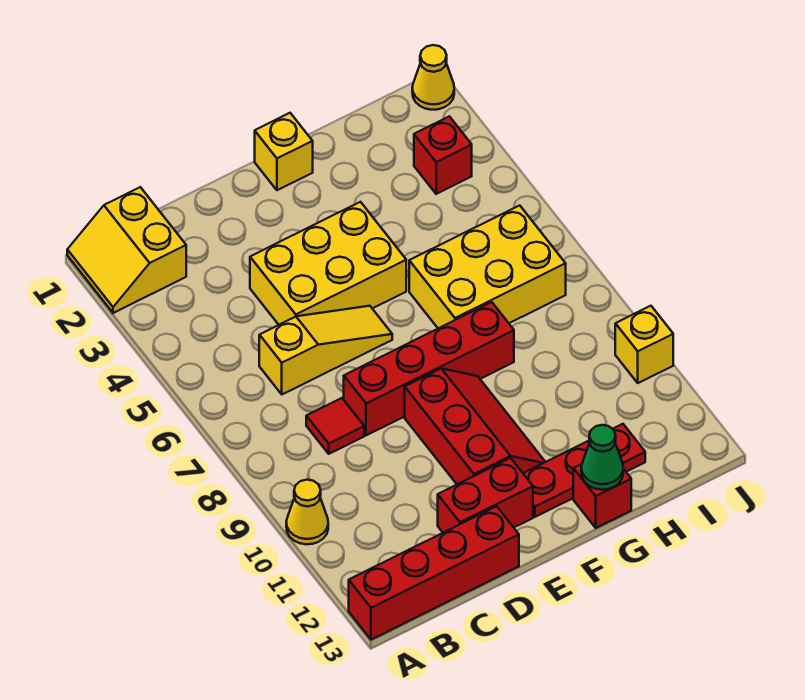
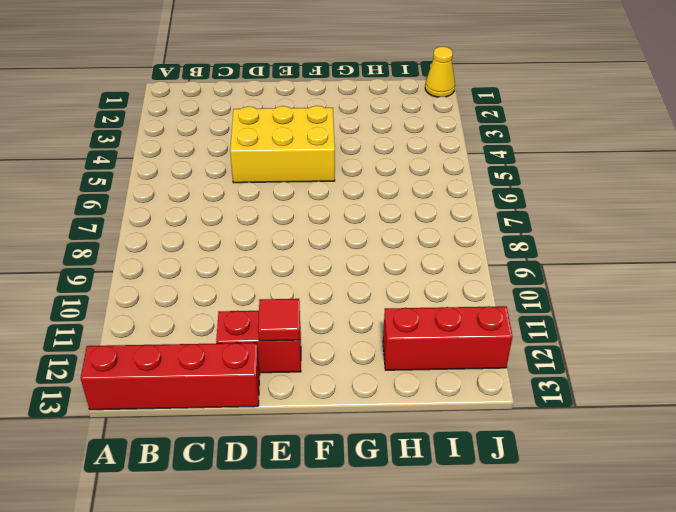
red 1x1 tile [258,299,300,341] -> red 1x1 tile moved to [306,398,364,454]
red 1x3 brick [383,306,513,370] -> red 1x3 plate [523,424,645,517]
none -> yellow 2x2 slope [67,187,186,313]
none -> yellow 1x1 cone [286,480,328,544]
none -> yellow 1x3 slope [259,306,392,394]

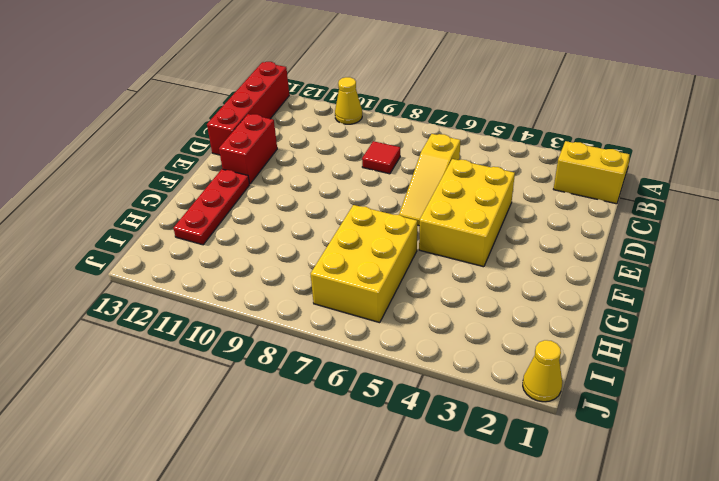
none -> red 1x4 brick [344,302,514,435]
none -> red 2x3 slope [405,368,545,484]
none -> yellow 1x1 brick [255,113,313,190]

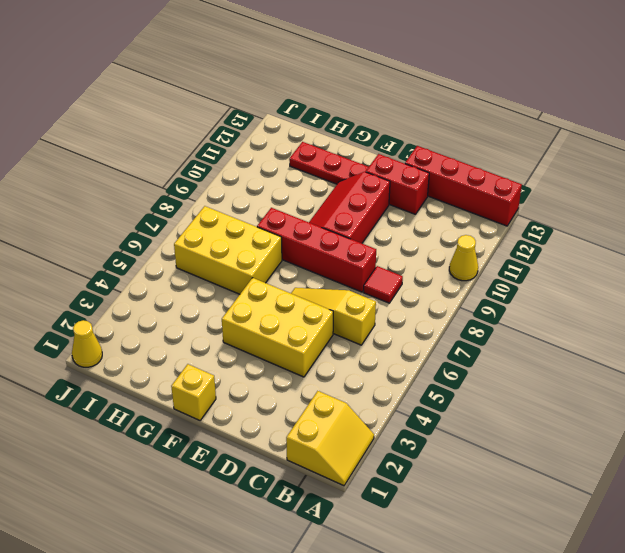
none -> red 1x1 brick [573,464,631,528]
none -> red 1x1 brick [414,116,472,194]
none -> yellow 1x1 brick [615,306,673,383]

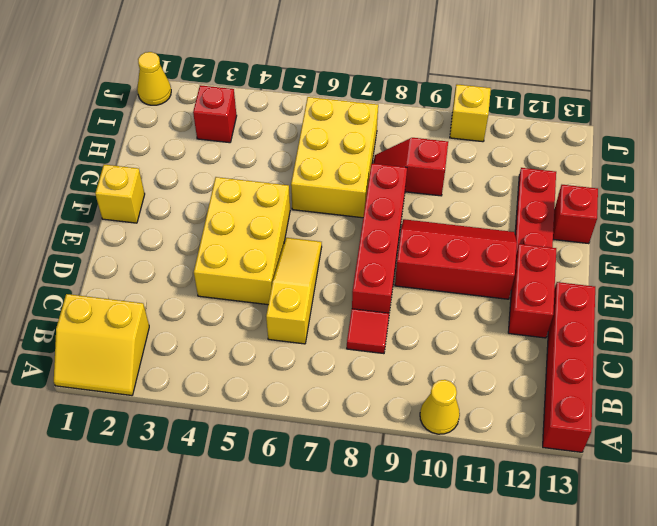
red 1x2 slope [373,138,448,196] -> none
none -> green 1x1 cone [581,425,623,490]

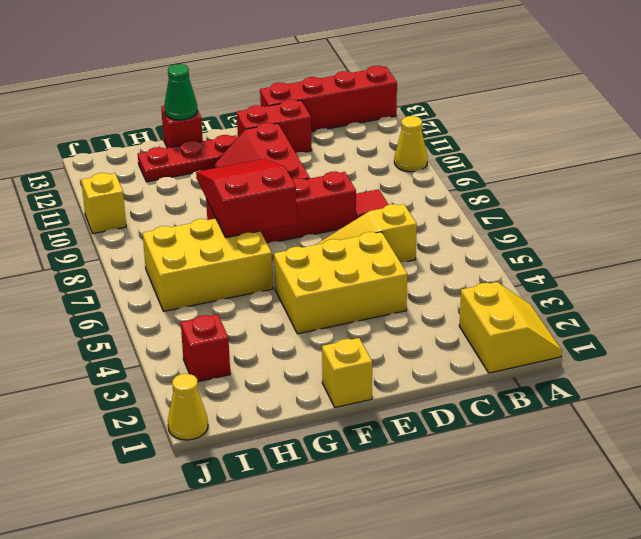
red 2x3 slope [196,159,297,238] -> none

